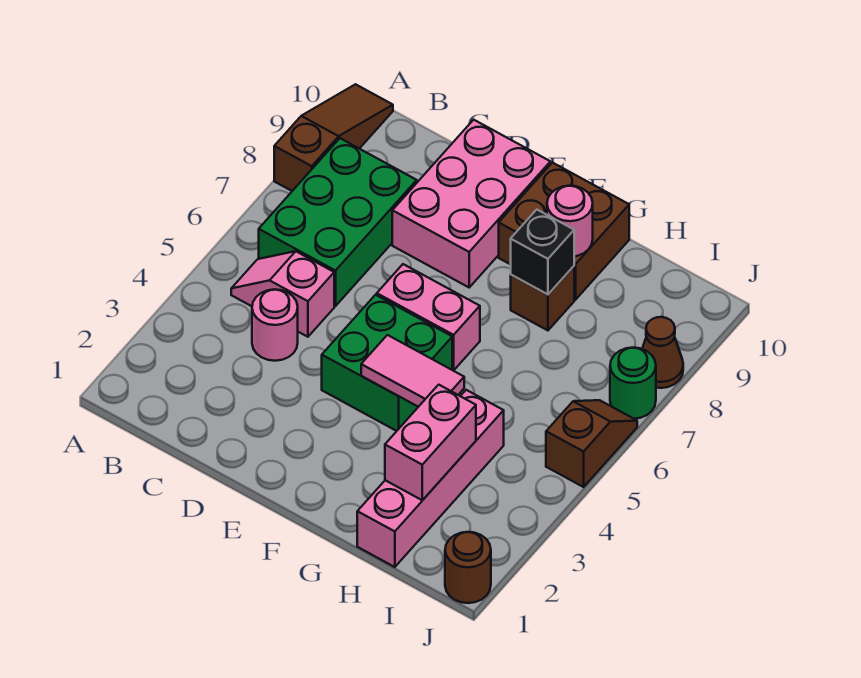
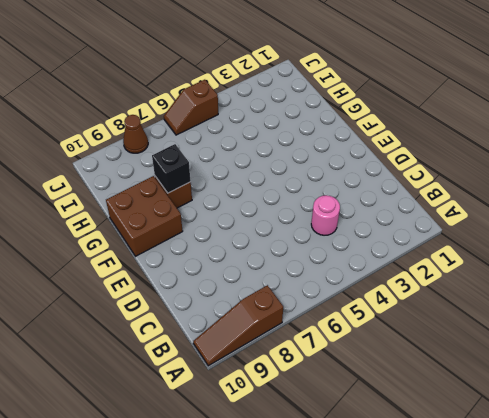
none -> pink 1x2 slope [231,251,334,337]
none -> green 2x3 brick [259,138,417,306]
none -> pink 2x3 brick [392,120,550,287]

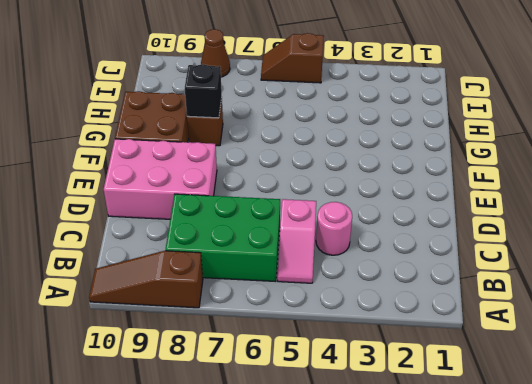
none -> green 2x2 brick [322,295,452,431]
none -> pink 1x2 brick [377,264,480,371]
none -> pink 1x4 brick [357,390,504,567]

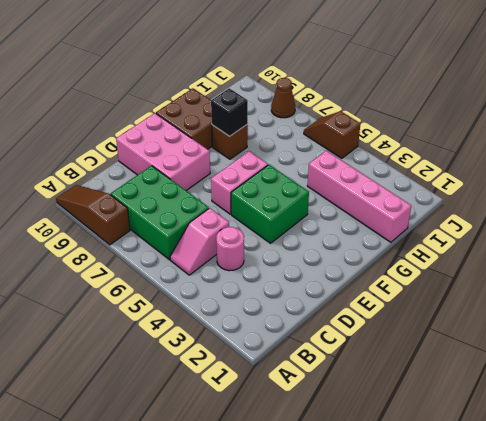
none -> brown 1x1 round brick [445,532,491,603]
none -> green 1x1 round brick [610,348,656,419]
none -> pink 1x2 tile [361,335,464,407]

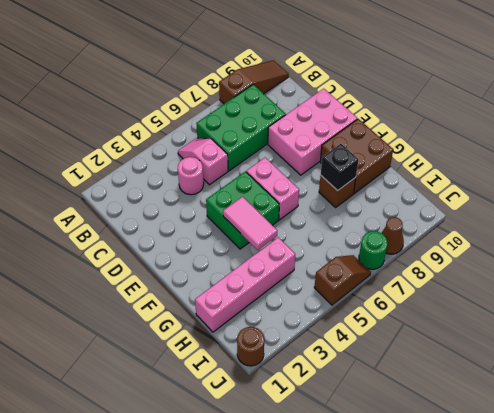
none -> pink 1x1 round brick [547,186,593,256]
none -> pink 1x2 brick [385,385,476,500]

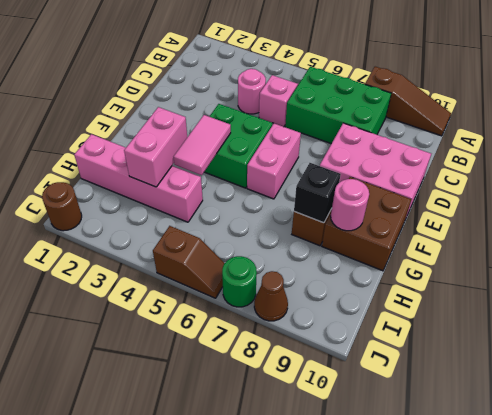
pink 1x2 brick [124,107,187,187] -> pink 1x2 brick turned to [385,385,476,500]

